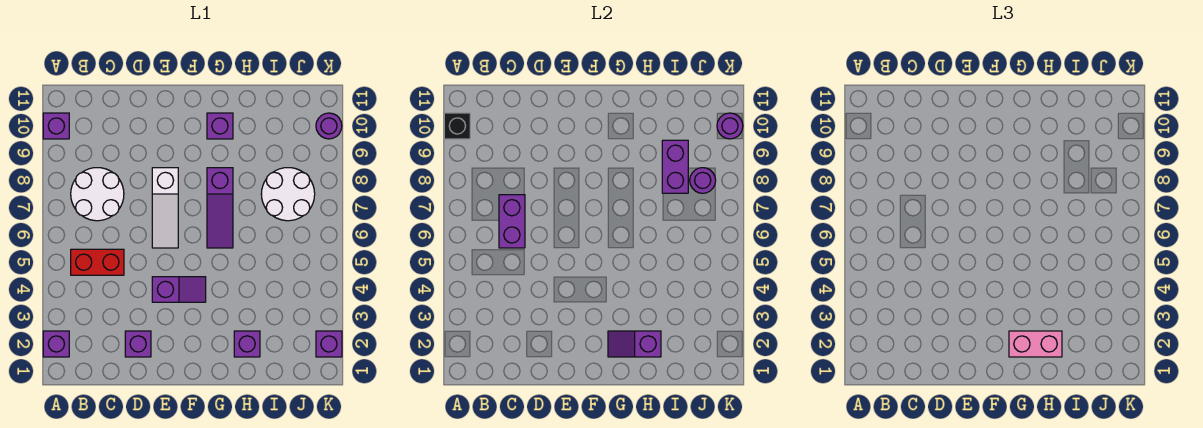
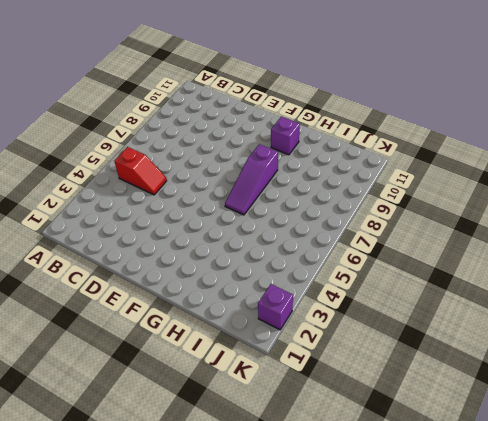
red 1x2 slope [114,147,167,195] -> red 1x2 brick [71,249,124,275]
none -> purple 1x1 brick [43,331,69,357]
none -> purple 1x1 brick [43,113,69,139]
none -> white 2x2 round brick [71,168,124,221]

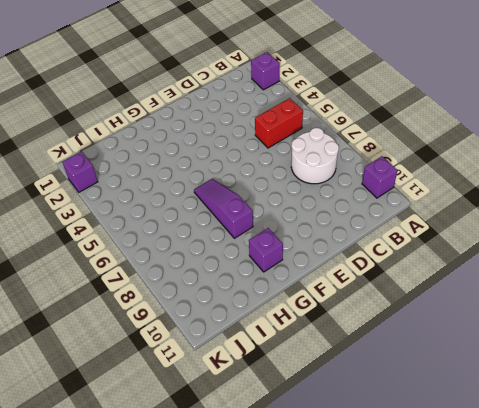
none -> purple 1x1 brick [125,331,151,357]
none -> purple 1x2 slope [152,277,206,302]
none -> white 1x3 slope [152,168,178,248]

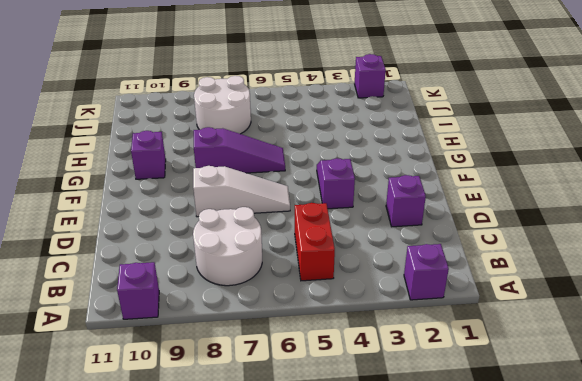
none -> purple 1x1 brick [234,331,260,357]
none -> purple 1x1 round brick [316,113,342,139]
none -> black 1x1 brick [444,113,470,139]

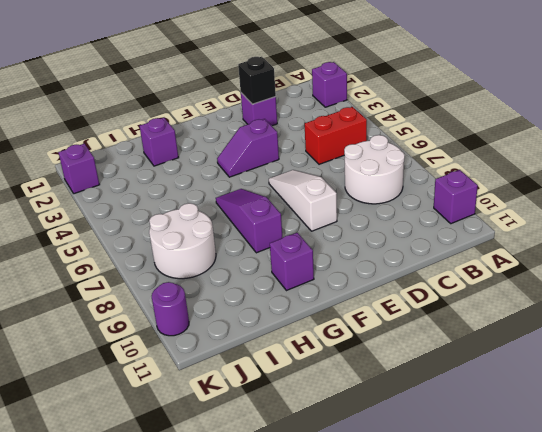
black 1x1 brick [238,57,276,104] -> black 1x1 brick moved to [444,113,470,139]
none -> purple 1x2 brick [499,195,525,248]
none -> purple 1x2 slope [608,331,661,357]
none -> purple 1x2 brick [662,140,688,193]

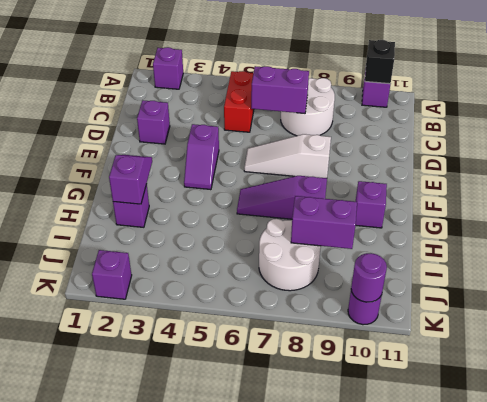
none -> purple 1x1 round brick [690,168,716,193]
none -> pink 1x2 brick [1009,331,1062,357]

